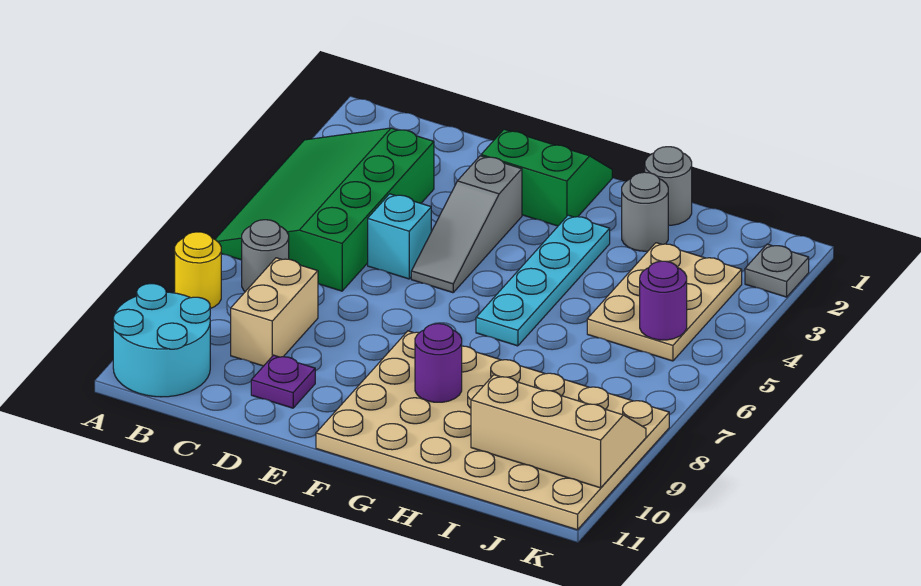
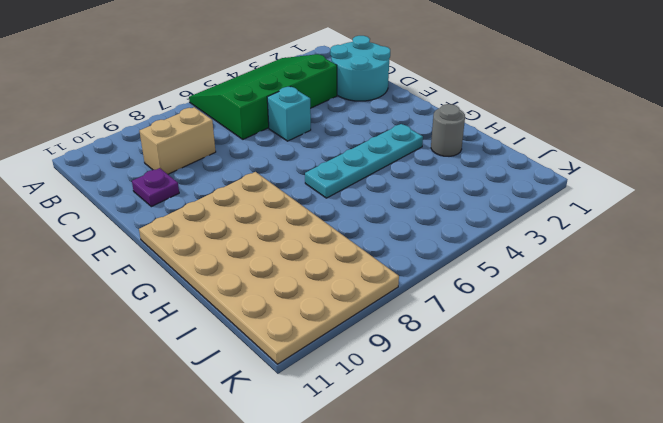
cyan 2x2 round brick [330,36,390,101] -> cyan 2x2 round brick moved to [113,284,210,397]
none -> yellow 1x1 round brick [175,232,221,308]
none -> grey 1x1 round brick [242,220,289,292]
none -> green 2x2 slope [481,129,612,226]

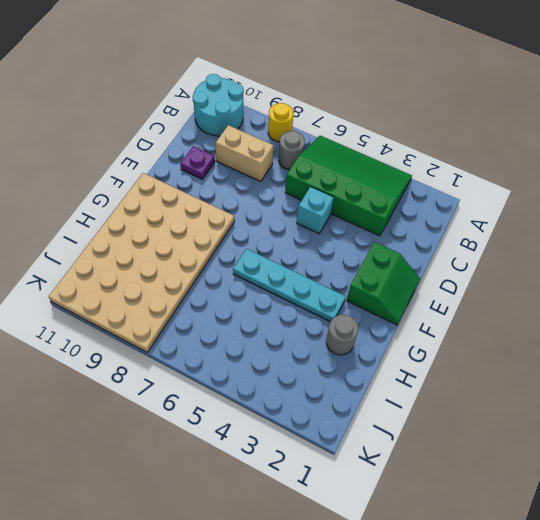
none -> grey 1x3 slope [411,156,522,293]
none -> grey 1x1 round brick [645,147,692,225]
none -> tan 2x3 plate [587,243,742,361]

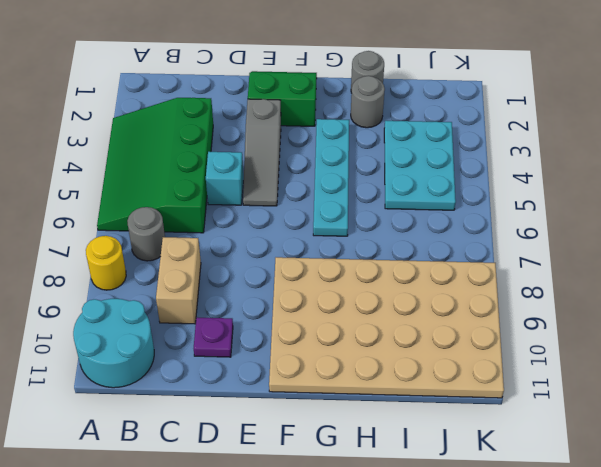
cyan 2x3 plate [384,121,456,210] -> tan 2x3 plate [587,243,742,361]
none -> grey 1x1 plate [745,244,809,297]
none -> purple 1x1 round brick [415,324,462,402]
none -> tan 2x3 slope [471,375,646,488]

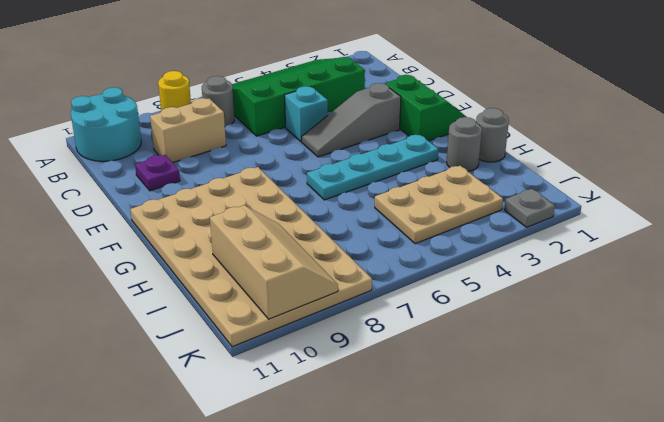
none -> purple 1x1 round brick [415,324,462,402]
none -> purple 1x1 round brick [640,261,687,340]

